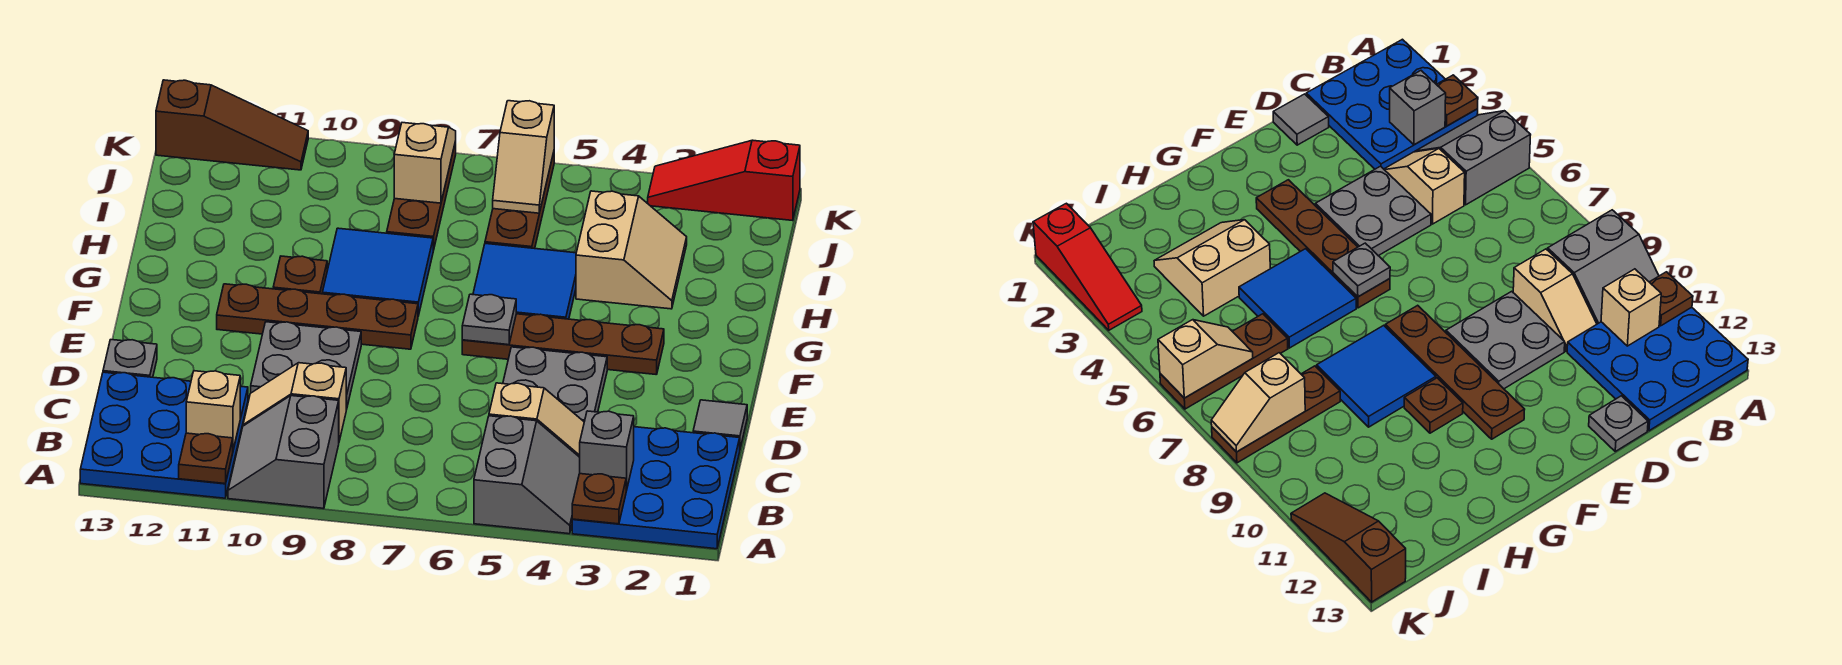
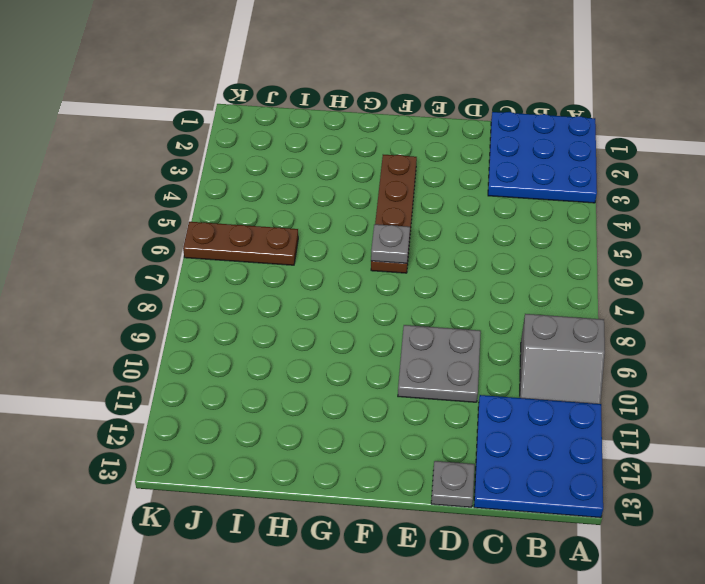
none -> grey 2x2 slope [474,416,580,534]
none -> tan 1x2 slope [489,383,584,457]
none -> tan 1x2 slope [243,363,346,441]

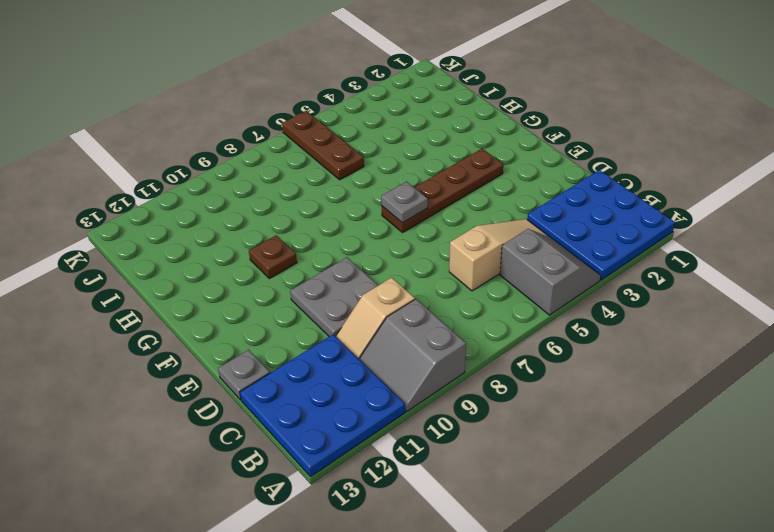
tan 1x3 slope [449,219,549,291] -> tan 1x2 slope [489,383,584,457]
none -> grey 1x1 tile [693,400,747,448]
none -> grey 2x2 plate [503,347,607,422]
none -> brown 1x4 plate [217,284,418,349]

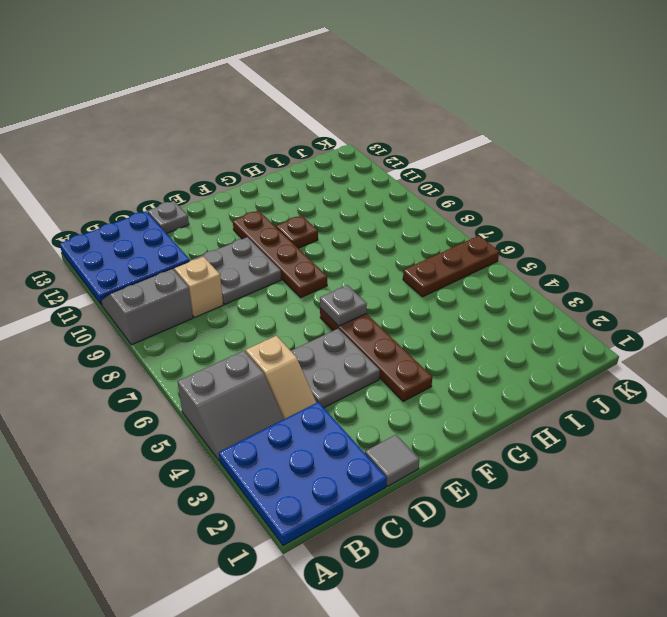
none -> blue 2x2 tile [473,244,576,319]
none -> blue 2x2 tile [322,228,433,316]
none -> tan 2x2 slope [576,191,687,309]

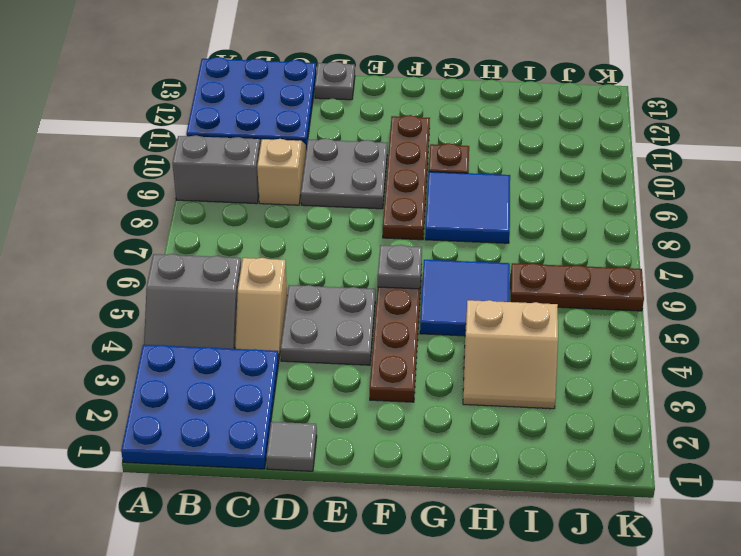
none -> brown 1x3 plate [387,141,456,251]
none -> red 1x3 slope [648,140,800,221]
none -> brown 1x3 slope [156,80,308,170]

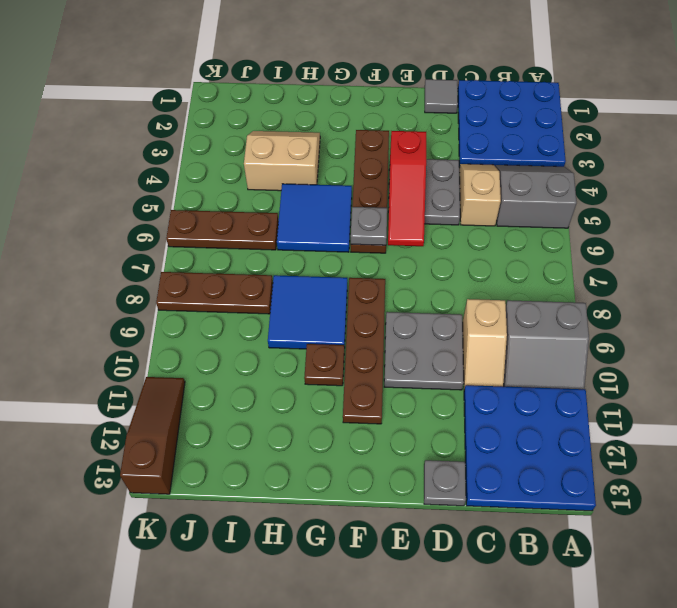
red 1x3 slope [388,131,426,246] -> red 1x3 slope moved to [648,140,800,221]
none -> brown 1x1 plate [572,474,626,524]
none -> brown 1x1 plate [179,433,233,484]
none -> grey 1x1 brick [580,411,634,491]

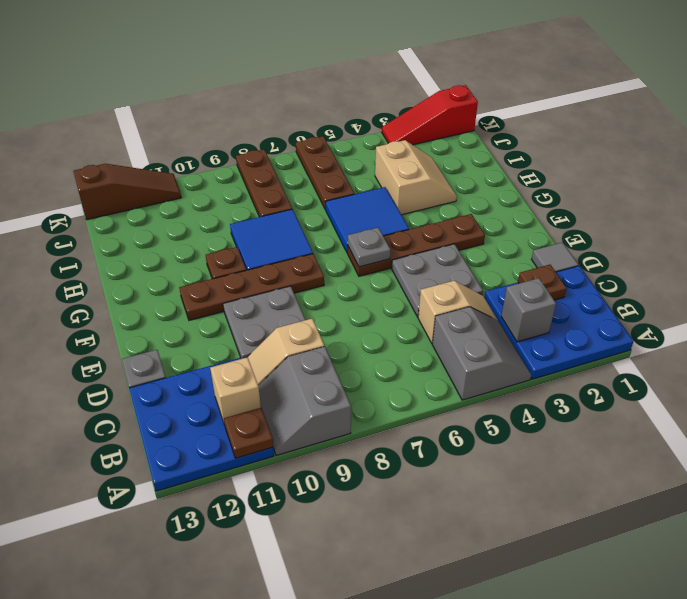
brown 1x1 plate [518,265,567,300] -> brown 1x1 plate moved to [572,474,626,524]
none -> tan 1x2 slope [493,101,554,213]
none -> tan 1x2 slope [394,123,456,203]

